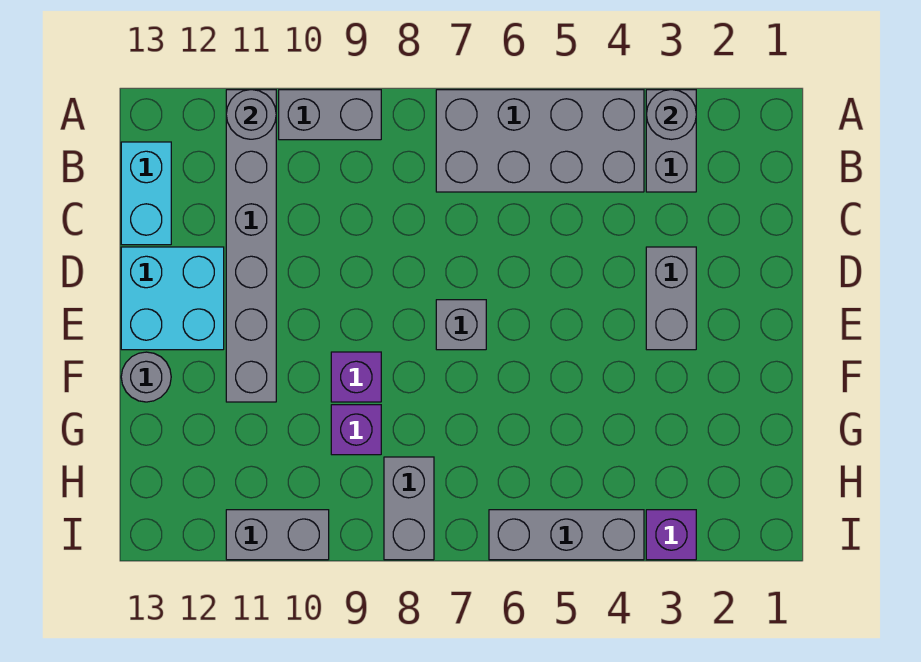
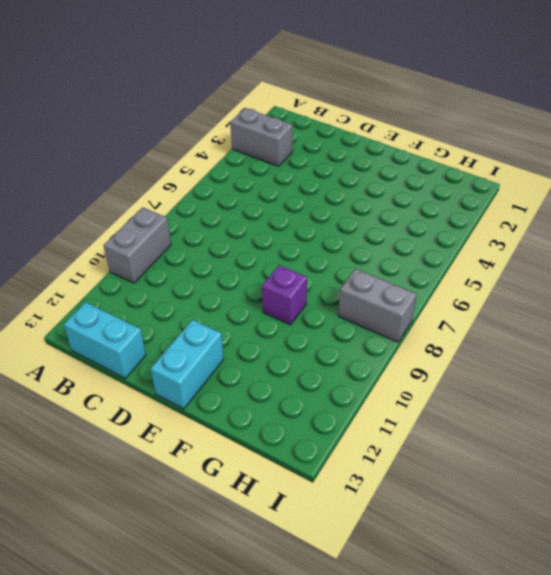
cyan 1x2 brick [151,320,224,409] -> cyan 2x2 brick [121,247,224,350]
none -> grey 2x4 brick [436,90,644,192]
none -> grey 1x6 brick [226,90,276,402]
none -> grey 1x2 brick [646,247,696,350]

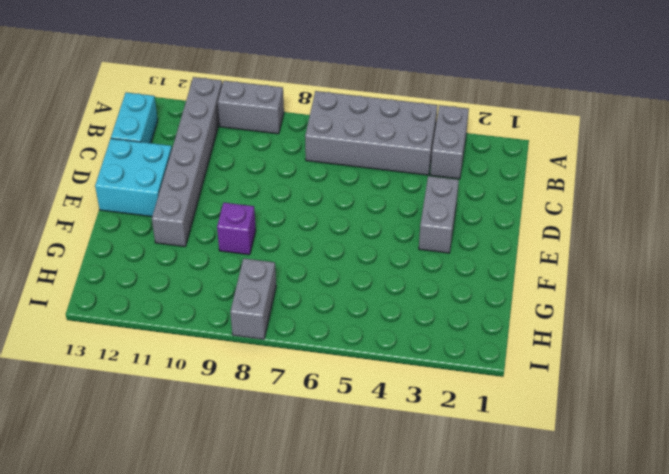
none -> grey 1x1 brick [436,300,486,350]
none -> grey 1x1 round brick [121,352,171,402]
none -> purple 1x1 brick [331,405,381,455]

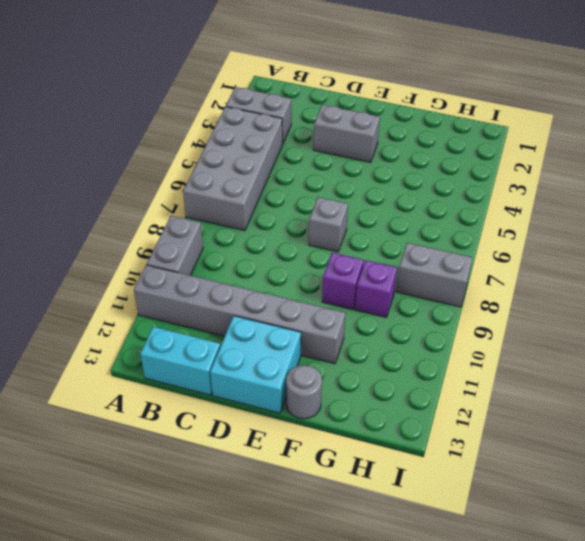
none -> purple 1x1 brick [646,510,696,560]
none -> grey 1x3 brick [489,510,644,560]
none -> grey 1x2 brick [226,510,329,560]

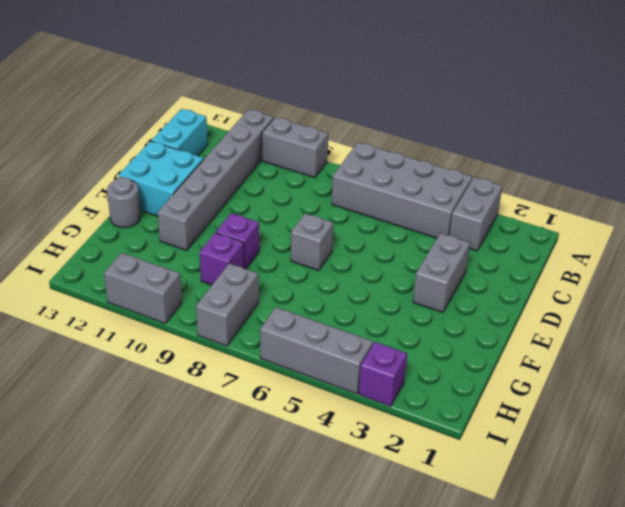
none -> grey 1x1 round brick [646,90,696,139]
none -> grey 1x1 round brick [226,90,276,139]

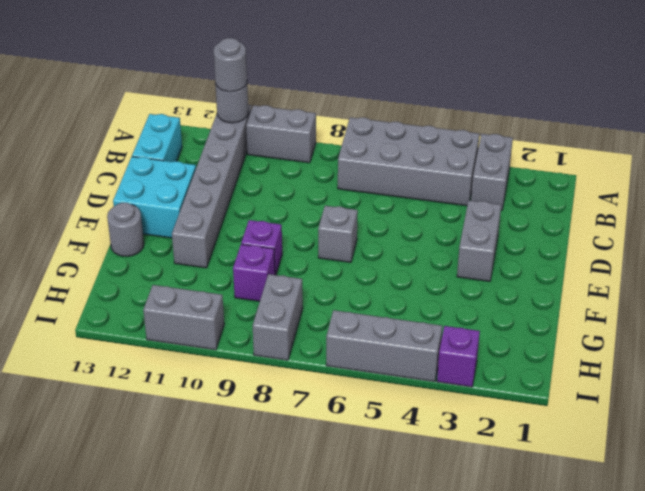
grey 1x1 round brick [214,38,247,92] -> grey 1x1 round brick moved to [646,90,696,139]

